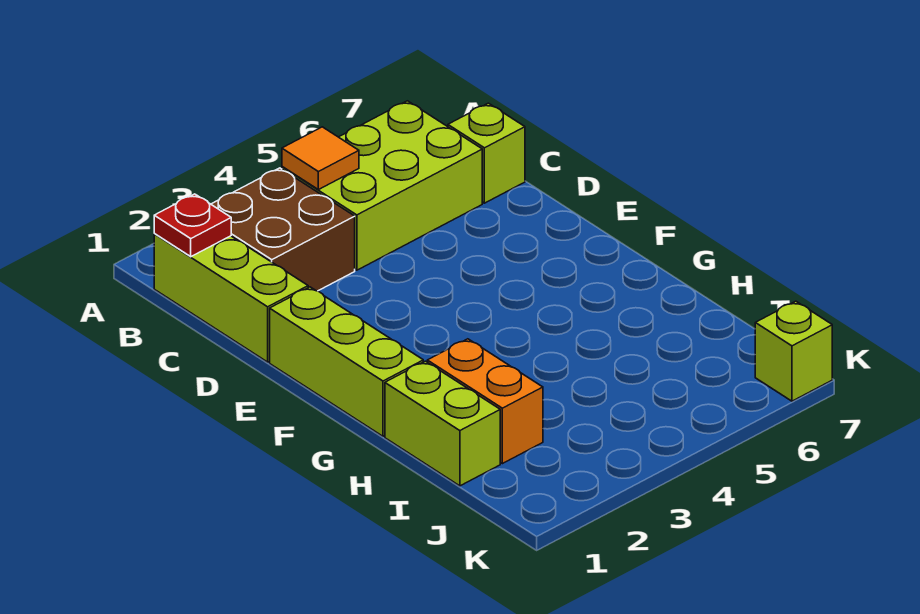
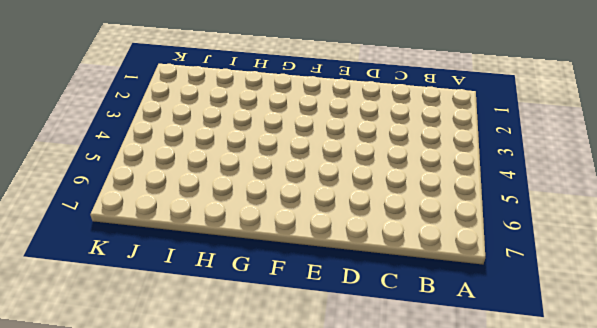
none -> lime 1x3 brick [154,234,308,362]
none -> brown 2x2 brick [211,168,355,291]

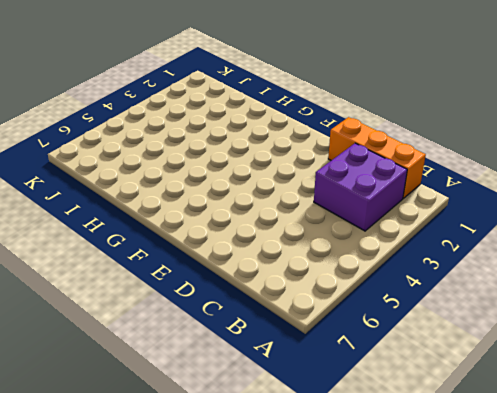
orange 1x3 brick [328,117,426,198] -> lime 1x3 brick [154,234,308,362]
purple 2x2 brick [314,143,407,231] -> brown 2x2 brick [211,168,355,291]
none -> lime 2x3 brick [282,101,482,270]
none -> lime 1x1 brick [448,103,525,203]

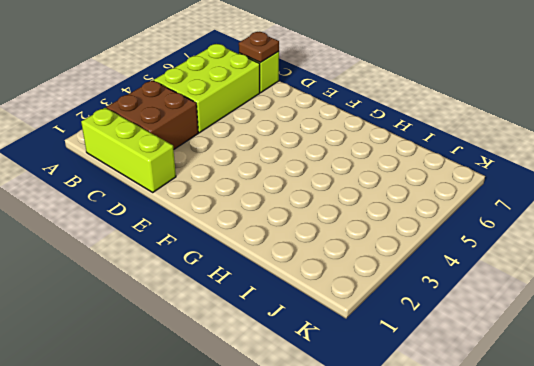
brown 1x1 plate [239,32,279,63] -> none
none -> lime 1x3 brick [270,287,423,436]
none -> lime 1x2 brick [385,361,500,486]

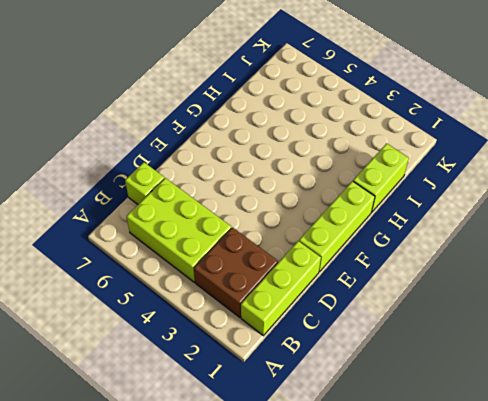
none -> orange 1x2 brick [427,339,543,464]
none -> lime 1x1 brick [755,301,832,401]

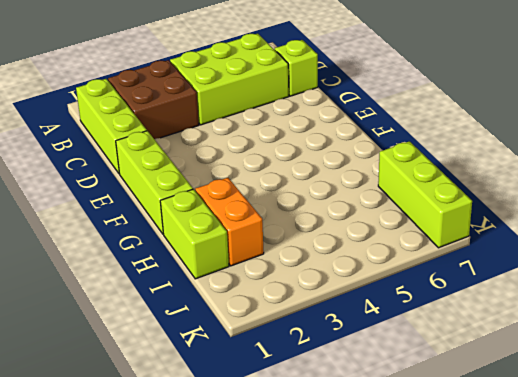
lime 1x3 brick [378,141,472,248] -> lime 1x1 brick [755,301,832,401]
none -> red 1x1 plate [154,194,231,257]
none -> orange 1x1 tile [282,127,359,190]

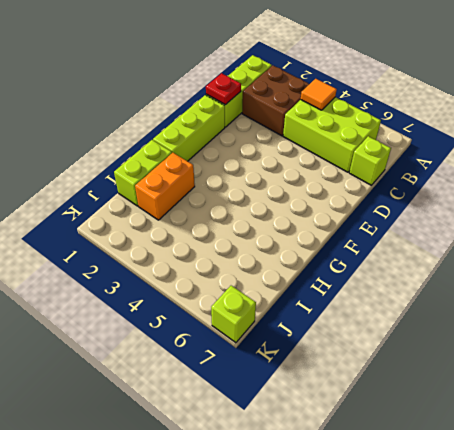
red 1x1 plate [206,73,241,105] -> red 1x1 plate moved to [154,194,231,257]

